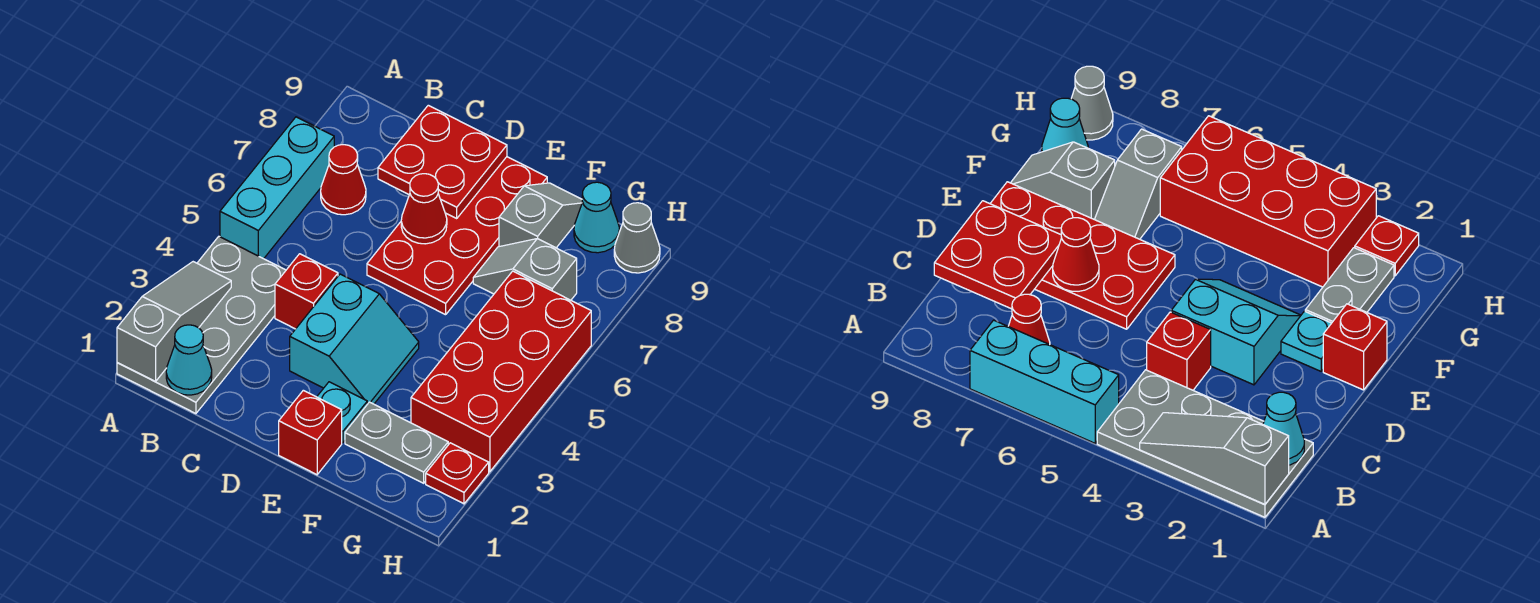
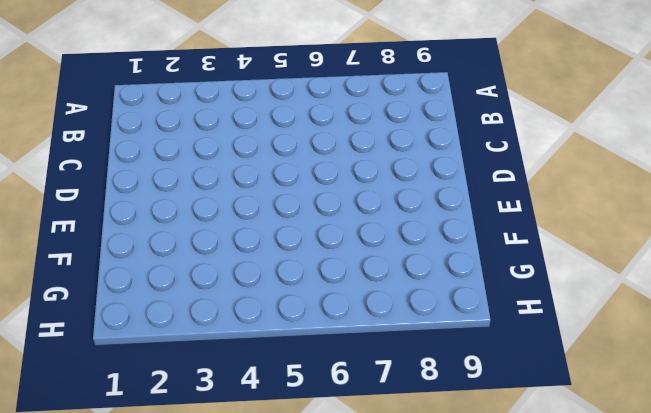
none -> grey 2x4 plate [117,237,286,414]
none -> cyan 1x3 brick [220,117,334,259]
none -> red 1x1 cone [321,145,366,215]

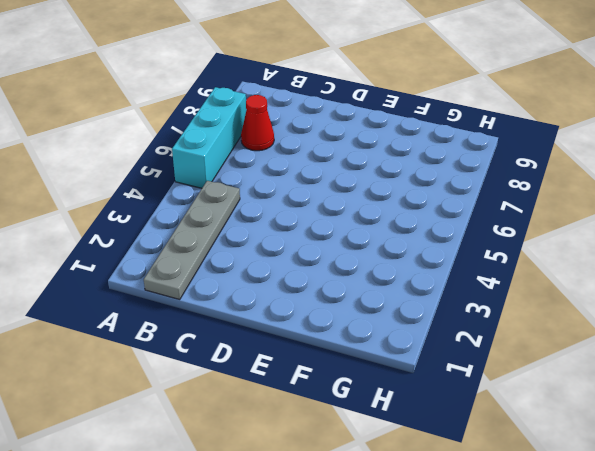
grey 1x4 plate [144,181,240,300] -> grey 2x4 plate [117,237,286,414]
none -> red 1x1 brick [275,254,338,329]
none -> cyan 2x2 slope [290,274,419,404]
none -> red 2x4 plate [367,157,547,315]

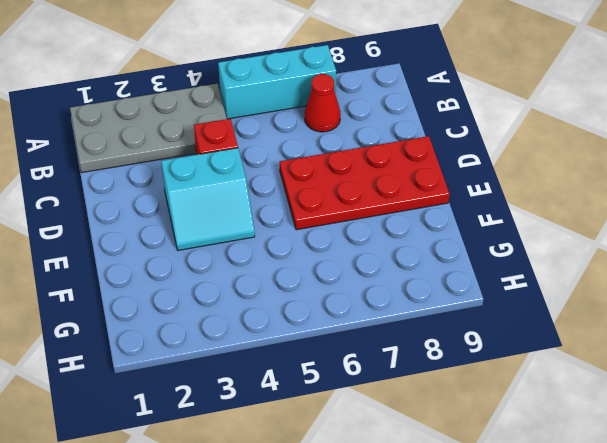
none -> red 1x1 brick [279,390,342,475]
none -> cyan 1x1 plate [317,382,367,443]
none -> grey 1x2 plate [345,402,448,483]

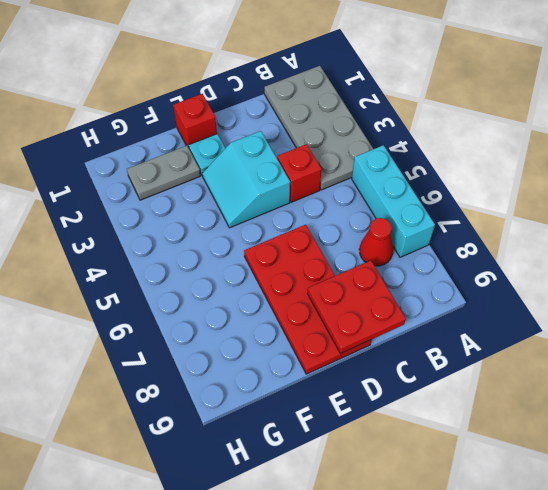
none -> grey 1x2 slope [473,239,577,300]
none -> grey 1x2 slope [499,183,582,248]
none -> red 2x4 brick [411,271,591,472]

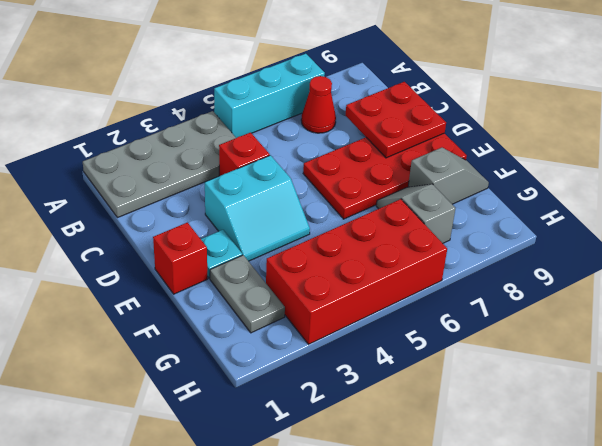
none -> cyan 1x1 cone [574,182,619,253]
none -> red 1x1 plate [426,443,489,504]
none -> grey 1x1 cone [614,203,660,273]

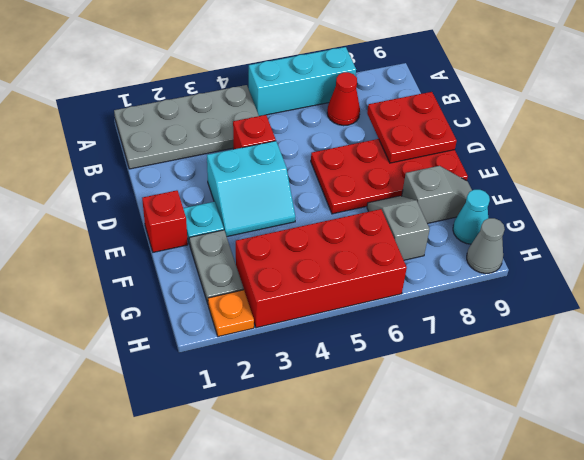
orange 1x1 plate [208,290,254,337] -> red 1x1 plate [426,443,489,504]
none -> grey 1x3 slope [117,262,231,381]
none -> cyan 1x1 cone [166,325,212,395]
none -> red 1x1 cone [401,174,447,244]

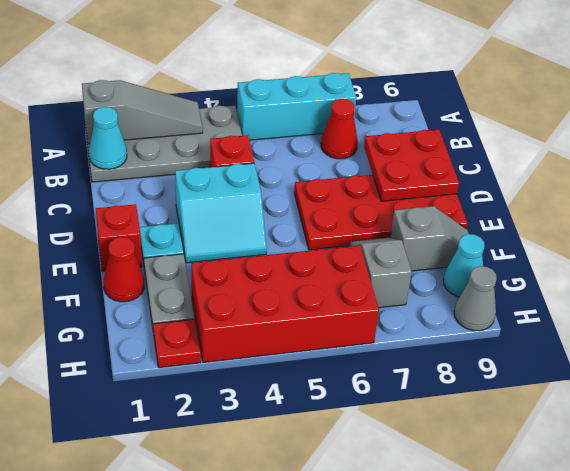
red 1x1 cone [103,237,144,302] -> red 1x1 cone moved to [401,174,447,244]

